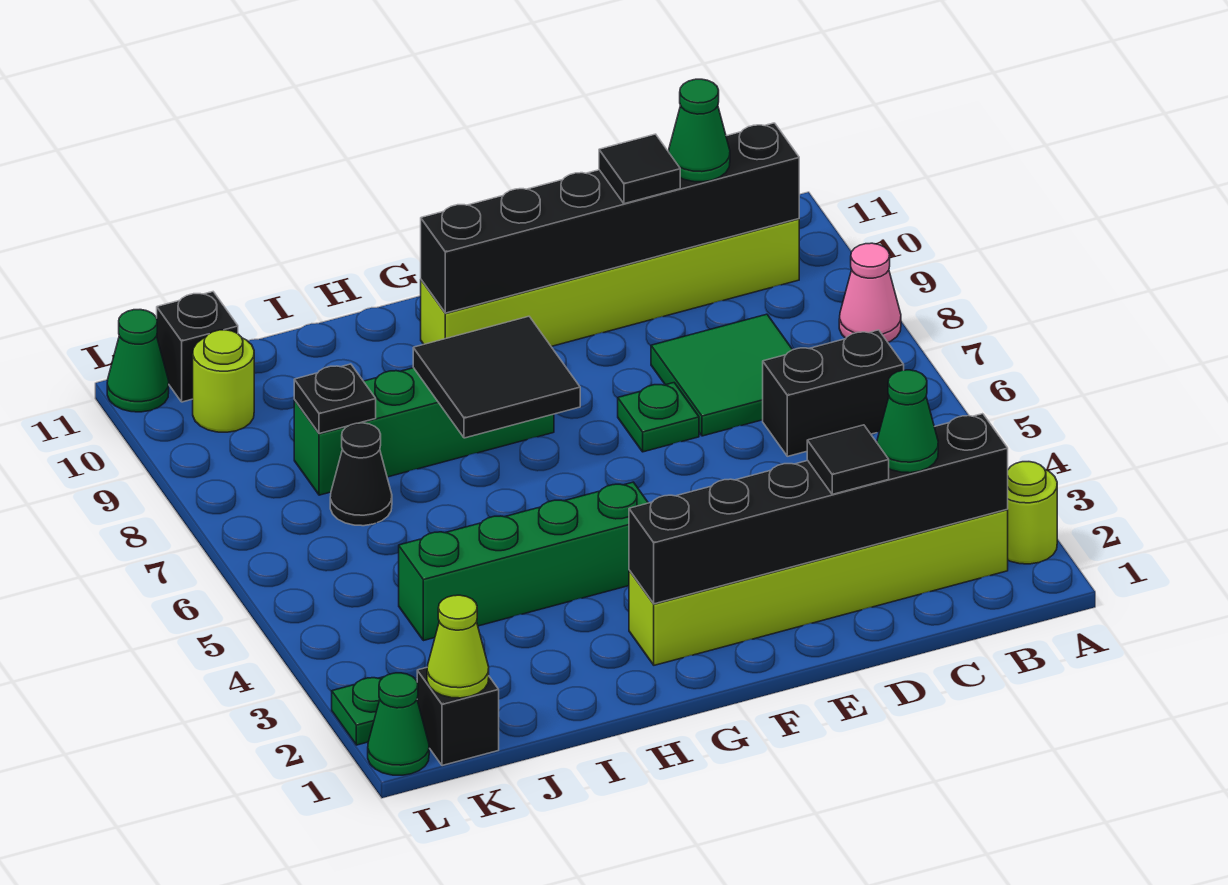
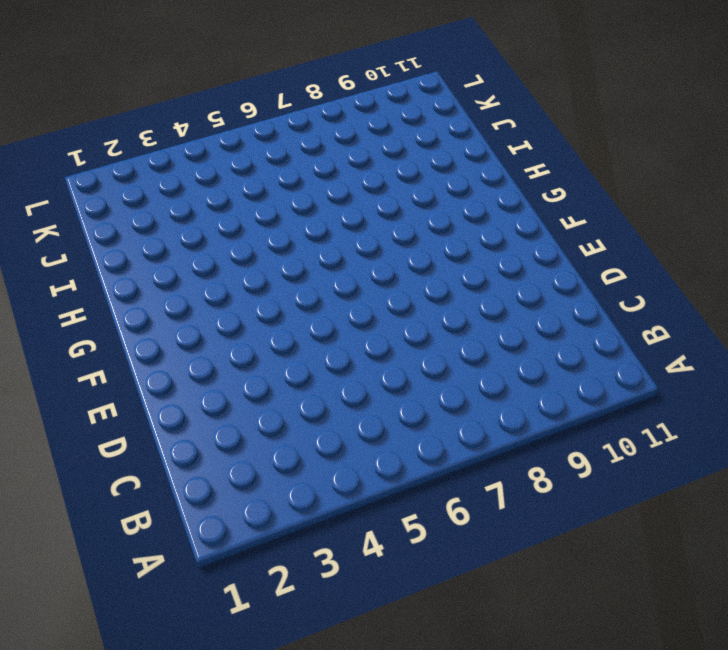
none -> lime 1x1 round brick [1007,462,1057,564]
none -> pink 1x1 cone [839,243,901,342]
none -> lime 1x6 brick [629,510,1008,665]

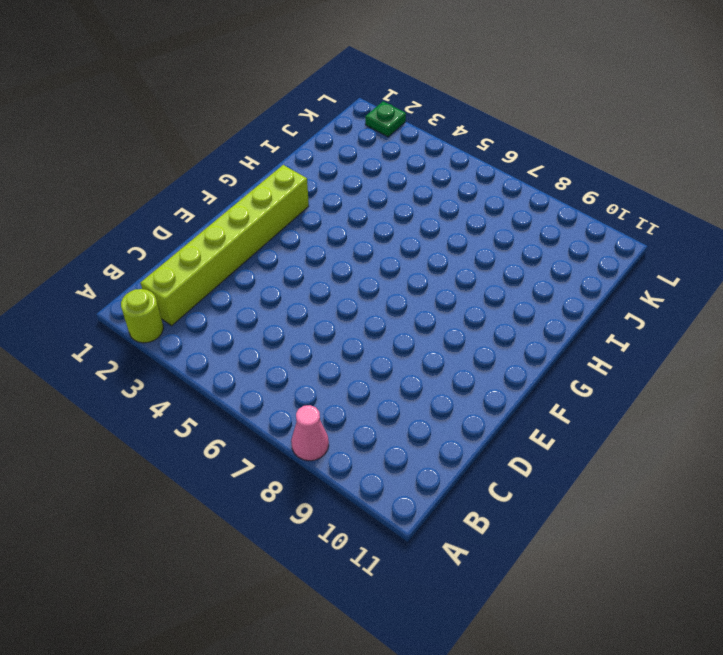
none -> black 1x2 brick [763,330,904,456]
none -> lime 1x6 brick [421,219,799,346]
none -> green 2x2 tile [651,314,793,436]

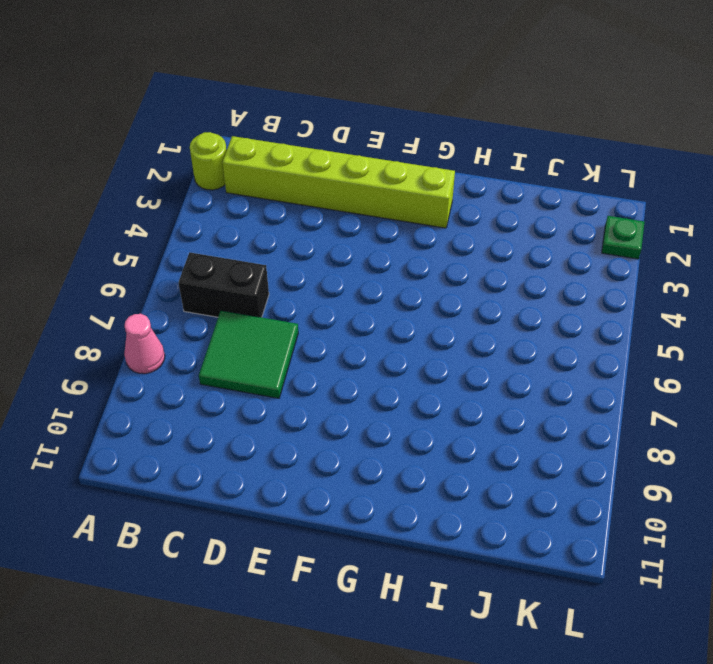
none -> lime 1x6 brick [421,219,799,346]
none -> green 1x1 plate [618,383,699,452]
none -> green 1x4 brick [399,482,648,641]

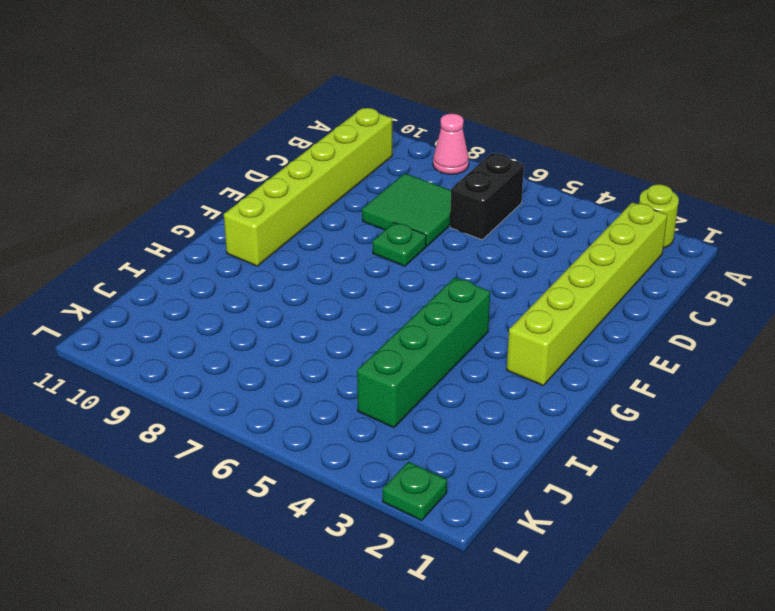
none -> green 1x4 brick [294,368,554,495]
none -> black 1x1 cone [330,423,392,526]
none -> black 1x1 brick [417,668,499,766]

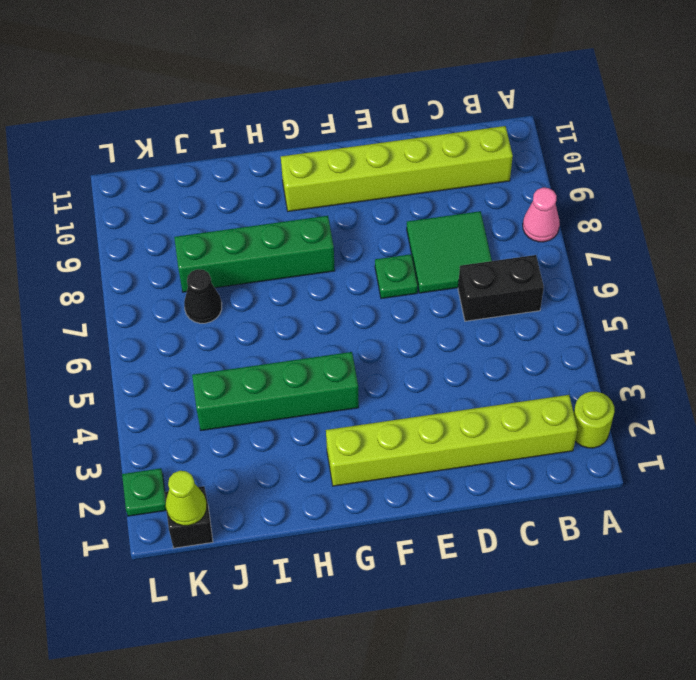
none -> lime 1x1 round brick [193,330,254,432]
none -> black 1x1 brick [157,292,238,402]
none -> green 1x1 cone [368,673,429,775]

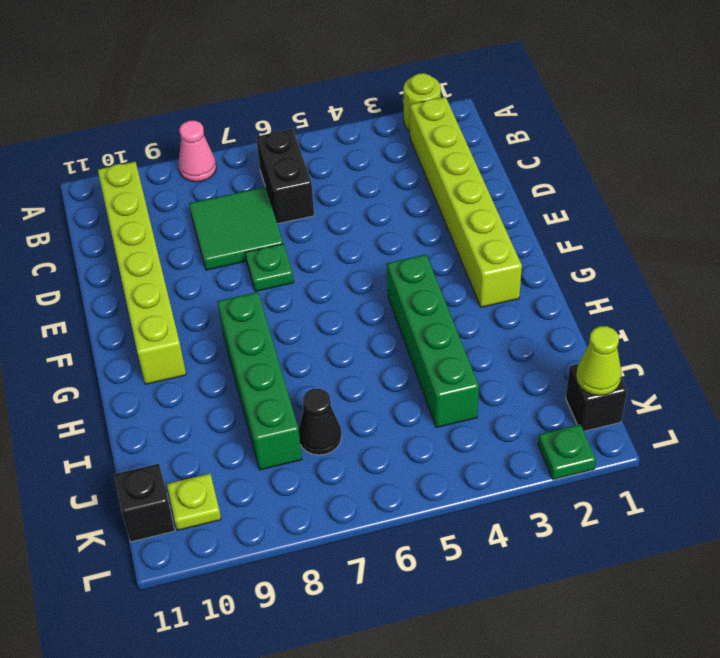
lime 1x1 plate [167,474,221,530] -> lime 1x1 round brick [193,330,254,432]
none -> green 1x1 cone [368,673,429,775]
none -> green 1x1 cone [107,310,169,412]
none -> black 1x6 brick [629,414,1008,604]

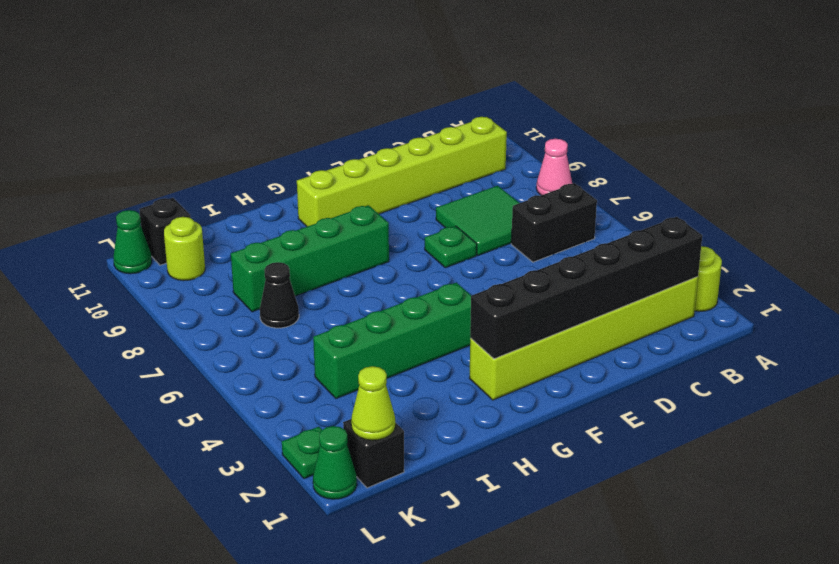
none -> black 1x6 brick [421,123,799,313]
none -> black 2x2 tile [413,316,580,438]
none -> black 1x1 plate [294,364,376,434]

